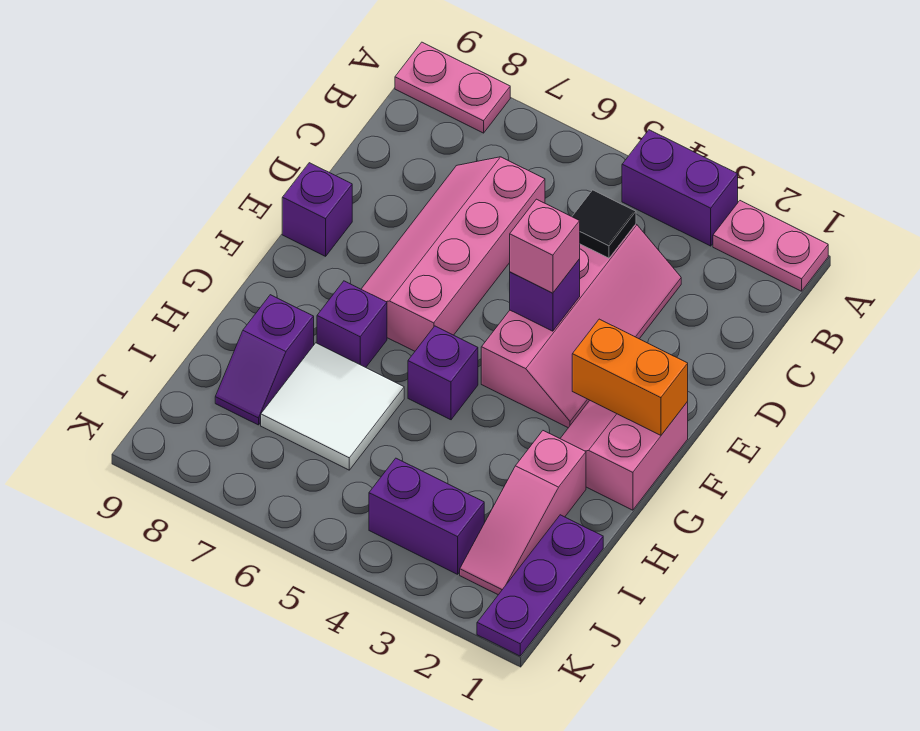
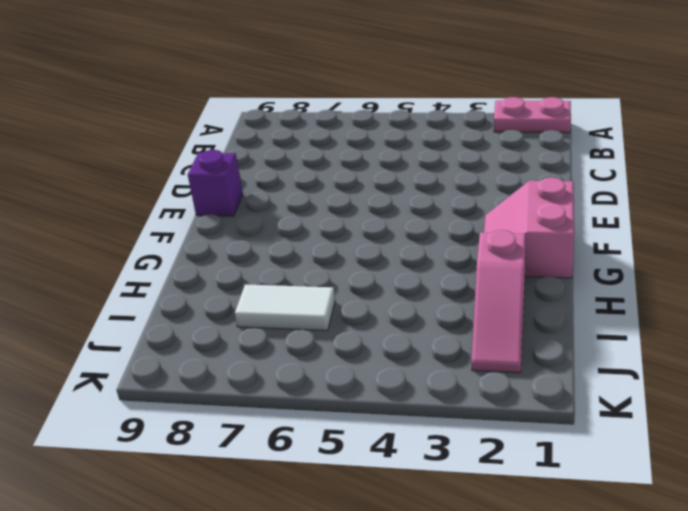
white 1x2 tile [235,284,335,331] -> white 2x2 tile [261,343,404,470]
none -> purple 1x2 brick [622,130,738,246]
none -> pink 1x2 plate [395,42,510,133]
none -> pink 2x4 slope [481,224,681,428]

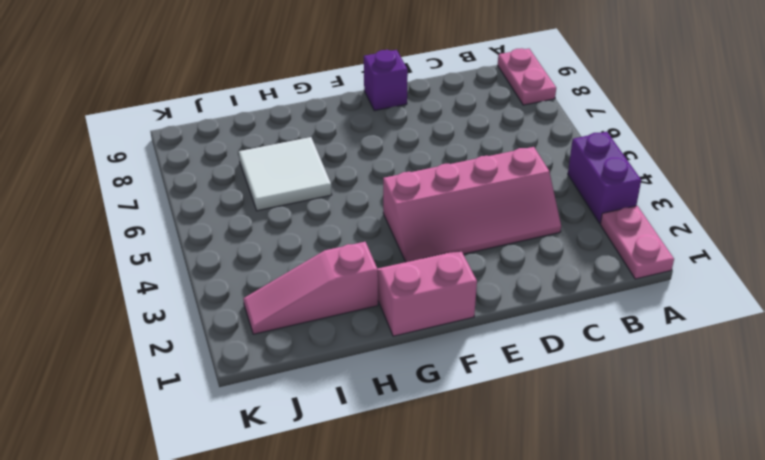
none -> pink 2x4 slope [361,157,545,351]
none -> purple 1x1 brick [408,326,478,420]
none -> purple 1x1 brick [317,281,387,367]

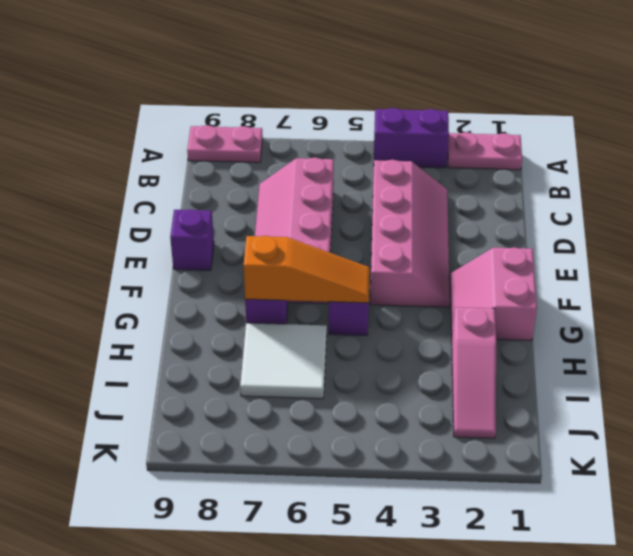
orange 1x3 slope [244,236,370,303] -> none
none -> purple 1x2 slope [215,295,314,425]
none -> purple 1x3 plate [477,515,603,656]
none -> purple 1x2 brick [369,458,484,574]

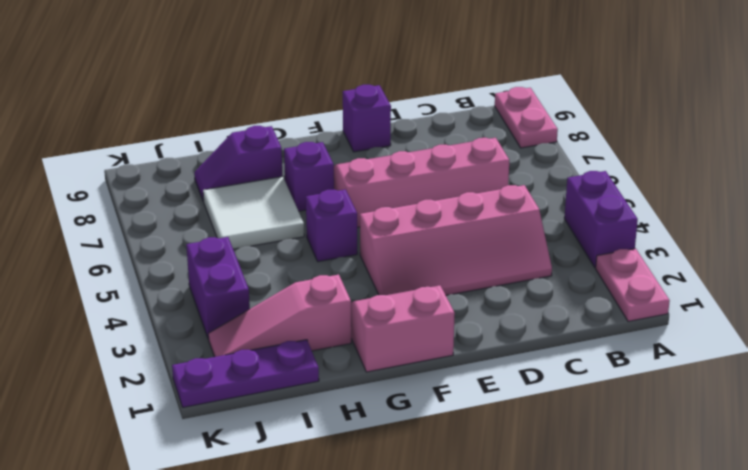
none -> black 1x1 tile [572,190,636,258]
none -> purple 1x1 brick [510,259,580,331]
none -> orange 1x2 brick [572,319,688,435]

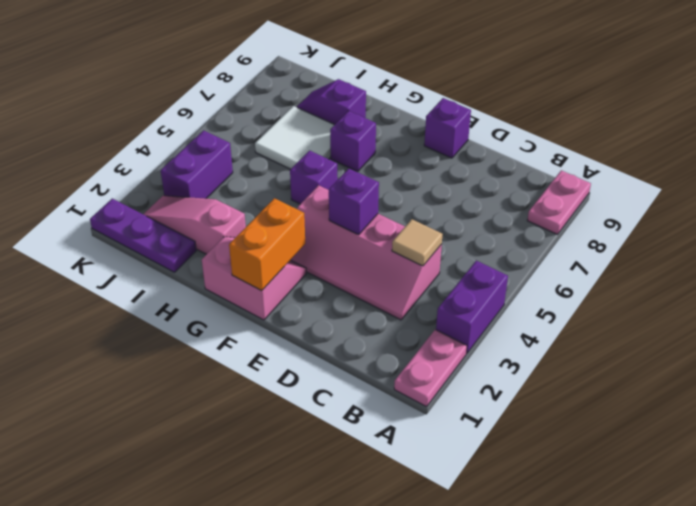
tan 1x1 tile [392,219,443,266] -> black 1x1 tile [572,190,636,258]
none -> pink 2x4 slope [361,157,545,351]
none -> pink 1x1 brick [510,199,580,293]

